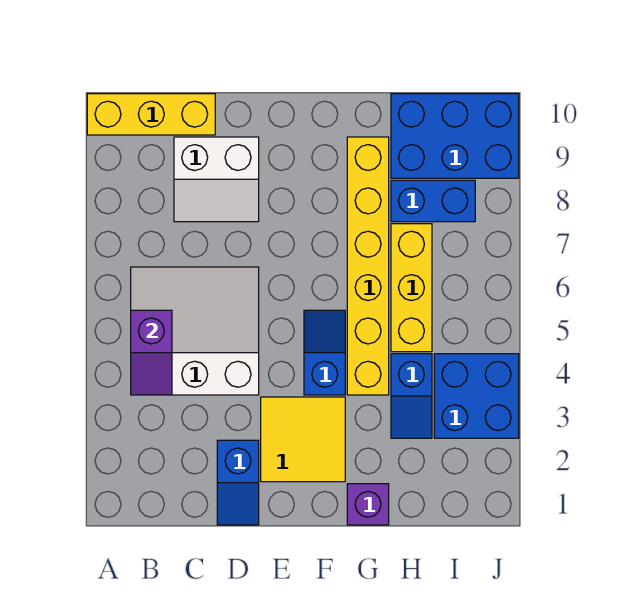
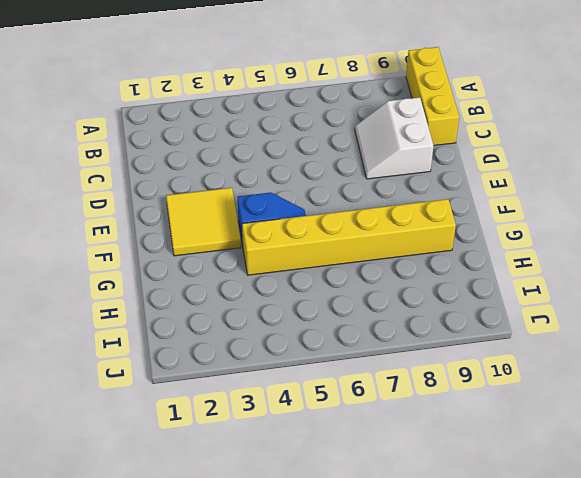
none -> white 3x3 slope [131,267,259,395]
none -> blue 1x2 slope [217,440,259,525]
none -> purple 1x1 brick [347,484,389,525]

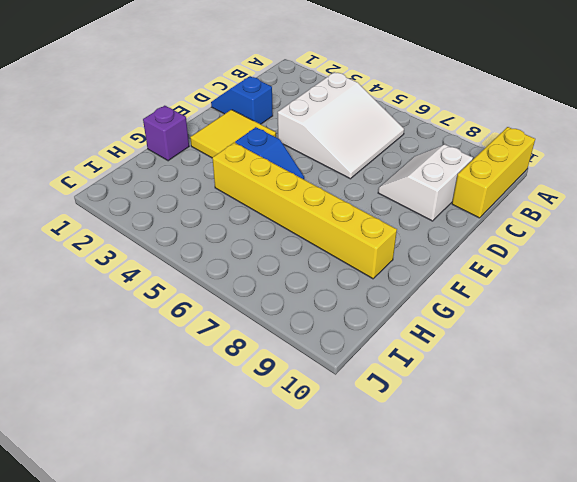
none -> blue 1x2 slope [391,354,432,438]
none -> yellow 1x3 brick [391,224,432,352]
none -> blue 1x2 brick [391,180,475,222]

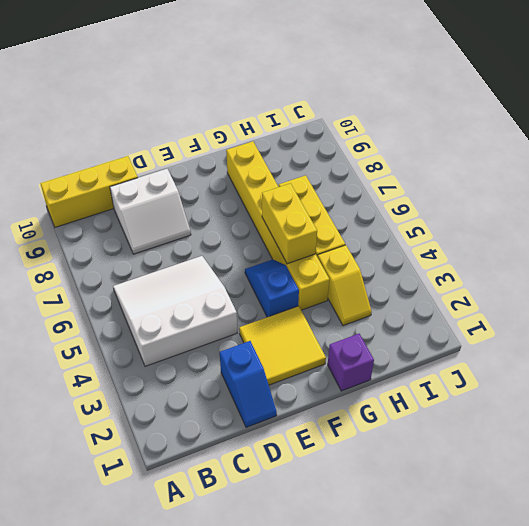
yellow 1x2 brick [262,183,317,264] -> none
yellow 1x2 slope [318,245,372,326] -> blue 1x2 slope [391,354,432,438]
none -> blue 1x2 brick [391,180,475,222]
none -> blue 2x3 brick [391,94,519,178]
none -> blue 2x2 brick [434,354,519,438]

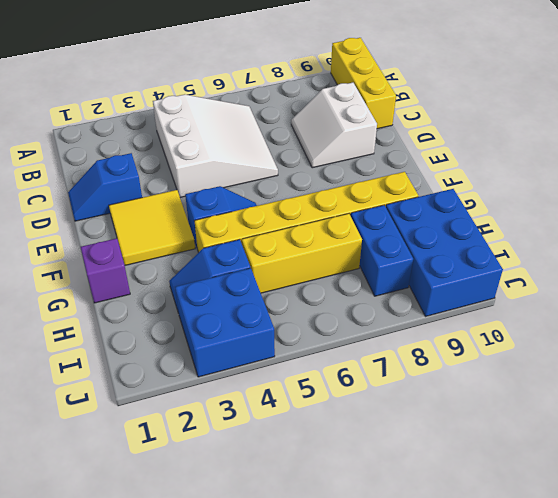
none -> purple 1x2 slope [131,310,172,395]

